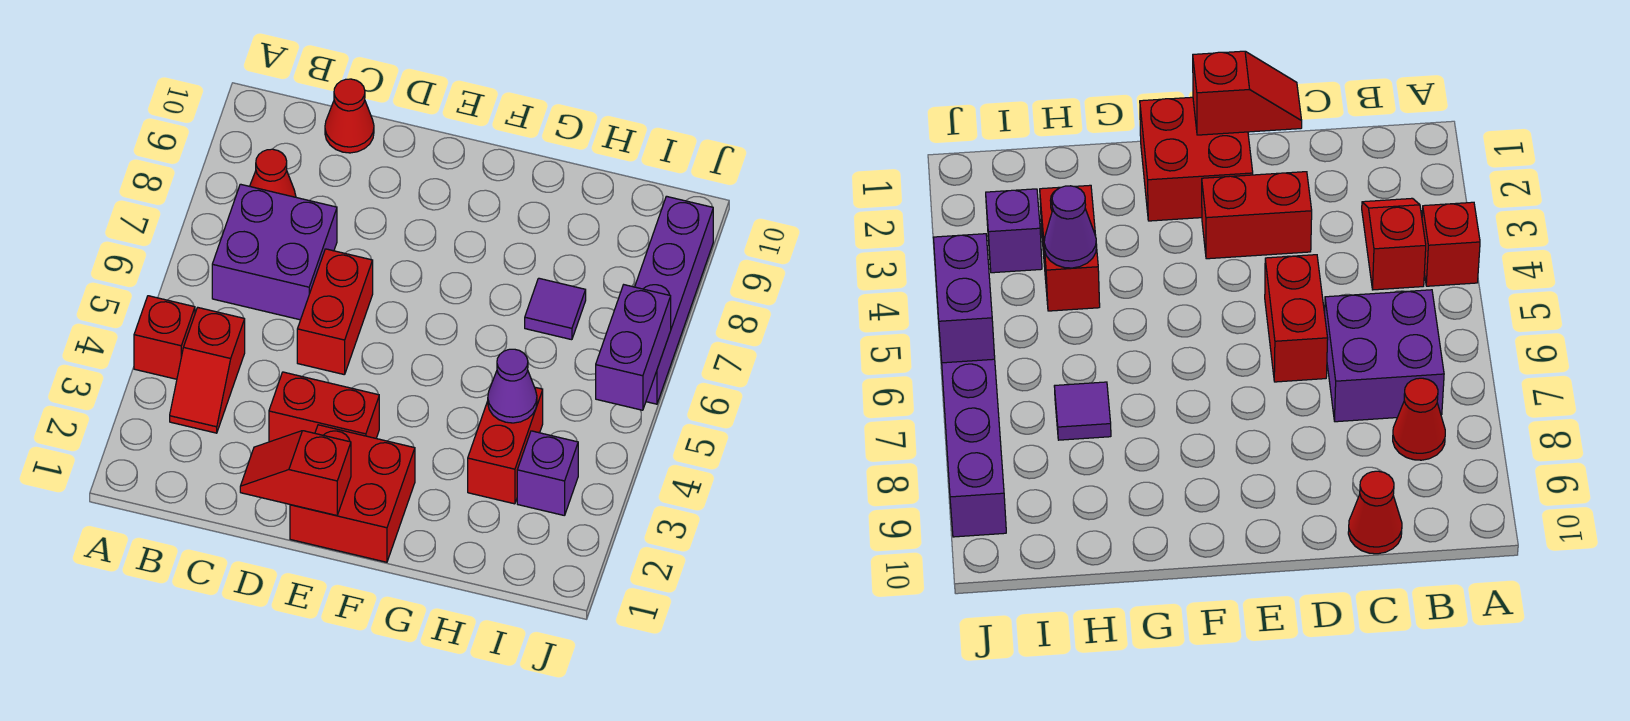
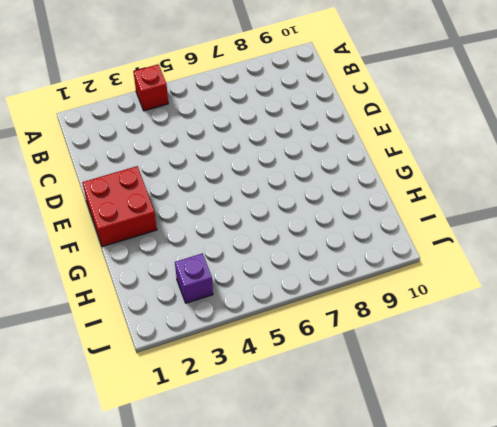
none -> red 1x2 slope [170,308,245,433]
none -> purple 2x2 brick [212,184,337,320]
none -> red 1x1 cone [250,149,296,197]

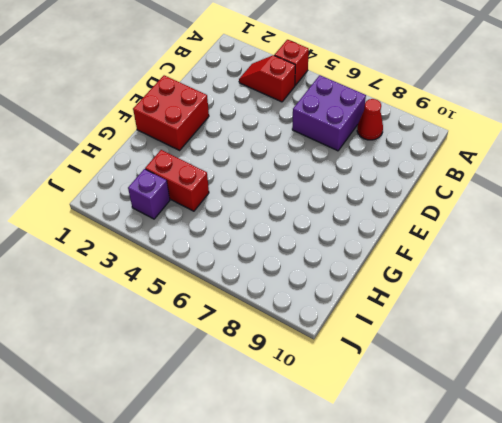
none -> red 1x1 cone [325,79,374,153]
none -> red 1x2 brick [269,372,379,442]
none -> red 1x2 brick [297,249,373,375]

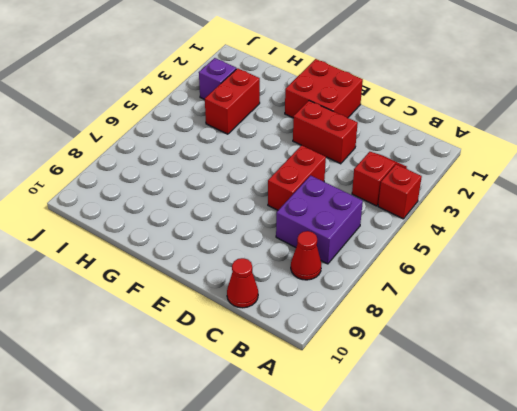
none -> purple 1x1 tile [525,278,586,340]
none -> purple 1x4 brick [635,196,713,404]
none -> red 1x2 slope [240,431,351,516]

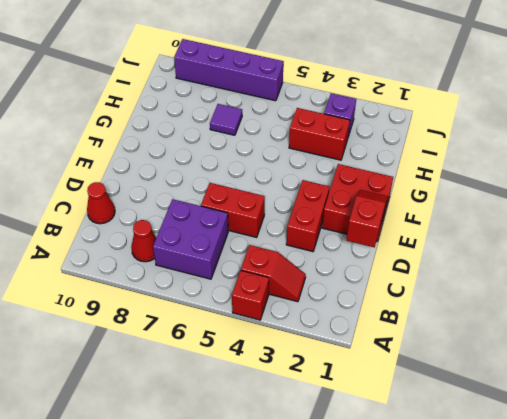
red 1x2 slope [346,190,388,247] -> red 1x2 slope turned to [240,431,351,516]
none -> purple 1x1 cone [488,349,537,423]
none -> purple 1x2 brick [596,285,671,410]

